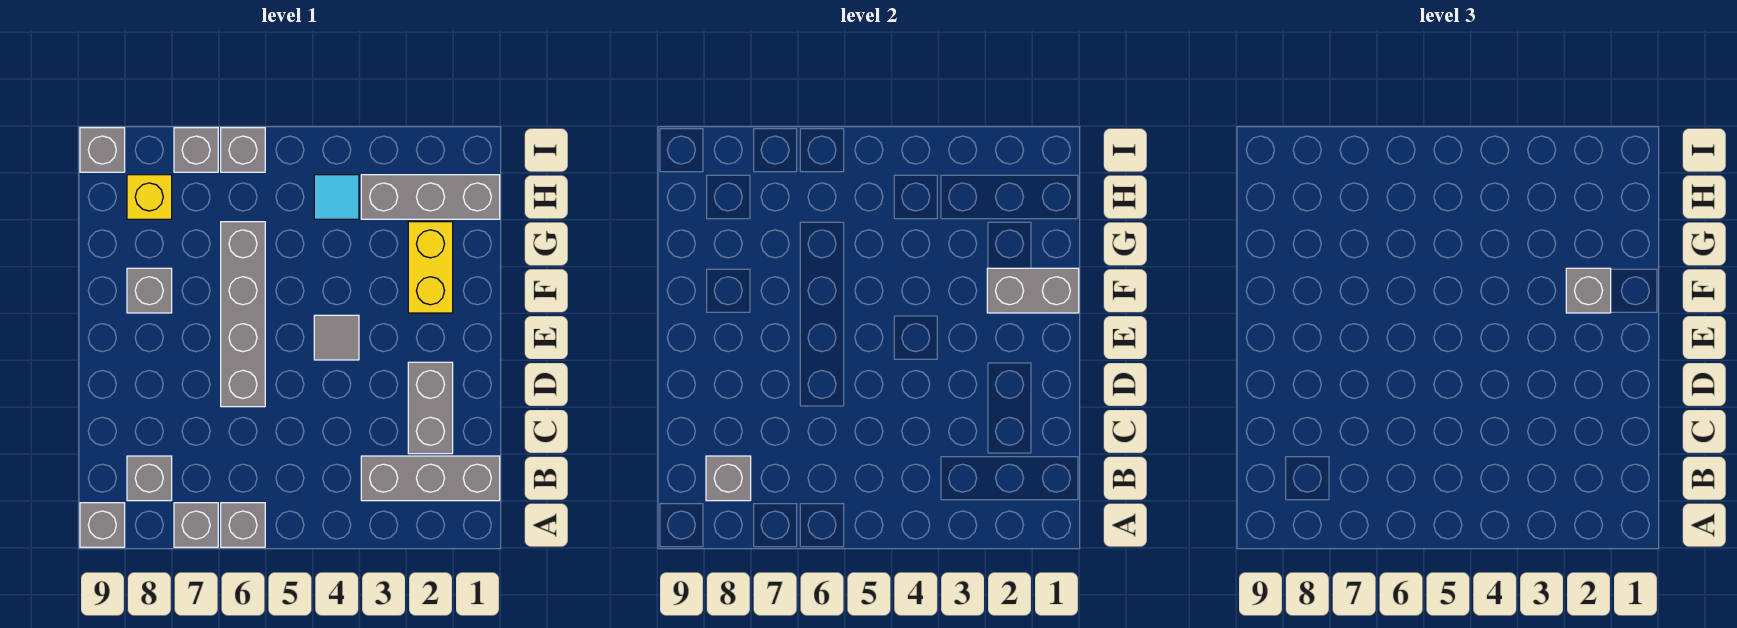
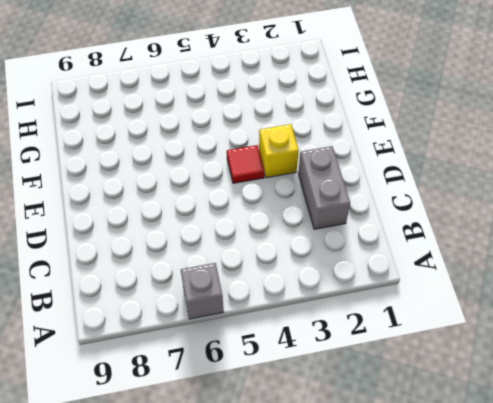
yellow 1x1 brick [259,124,299,178] -> yellow 1x1 brick moved to [127,175,172,219]
red 1x1 tile [227,145,264,183] -> grey 1x1 tile [314,315,359,360]
none -> grey 1x1 brick [174,503,218,547]
none -> grey 1x1 brick [80,503,125,547]
none -> grey 1x3 brick [361,456,500,501]

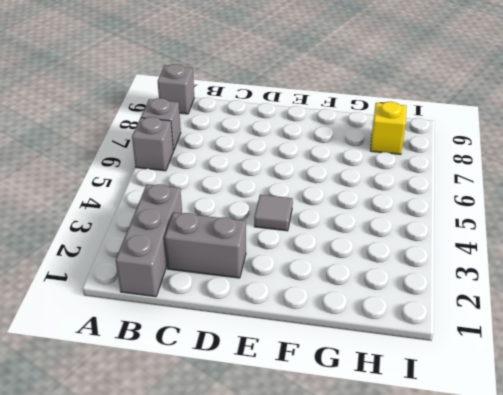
none -> grey 1x1 brick [127,456,172,501]
none -> grey 1x4 brick [221,222,265,407]
none -> yellow 1x2 brick [408,222,453,313]

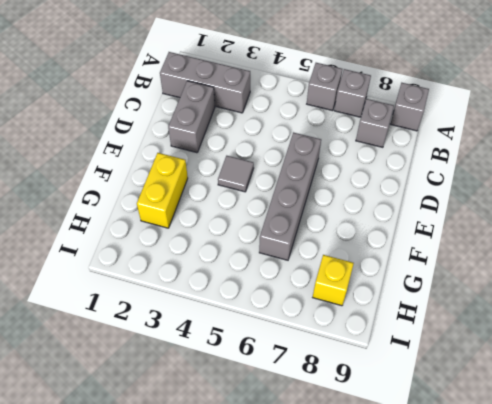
none -> grey 1x1 brick [127,268,172,313]
none -> grey 1x3 brick [361,175,500,219]
none -> cyan 1x1 tile [314,175,359,219]

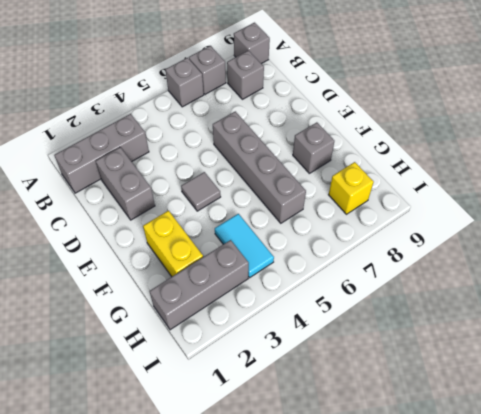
cyan 1x2 tile [215,214,274,278] -> cyan 1x1 tile [314,175,359,219]
none -> grey 1x1 brick [221,128,265,172]
none -> grey 1x1 brick [174,128,218,172]
none -> grey 1x1 brick [80,128,125,172]

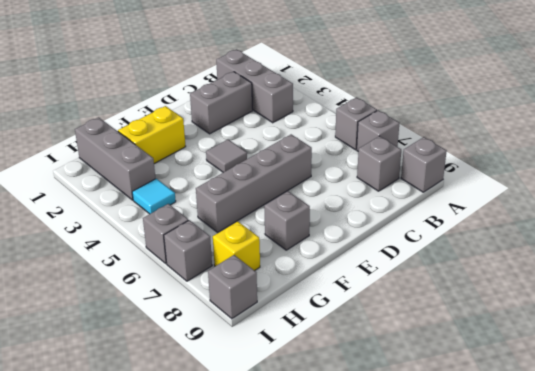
none -> grey 1x1 brick [706,456,751,501]
none -> grey 1x2 brick [987,268,1079,313]
none -> grey 1x1 brick [1566,268,1611,313]

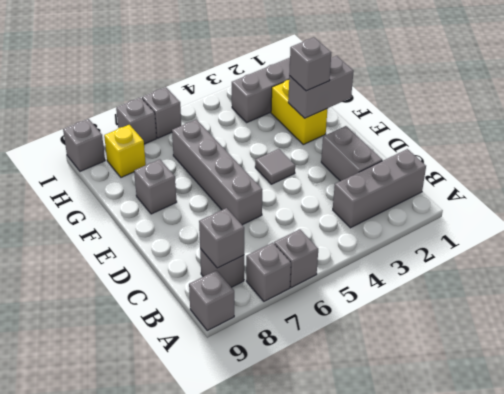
none -> cyan 1x1 tile [314,175,359,219]

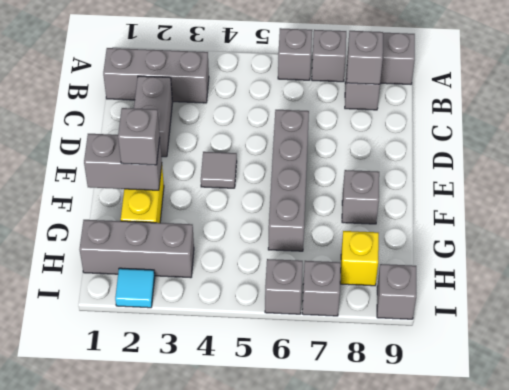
cyan 1x1 tile [115,268,155,308] -> cyan 1x1 tile moved to [314,175,359,219]

